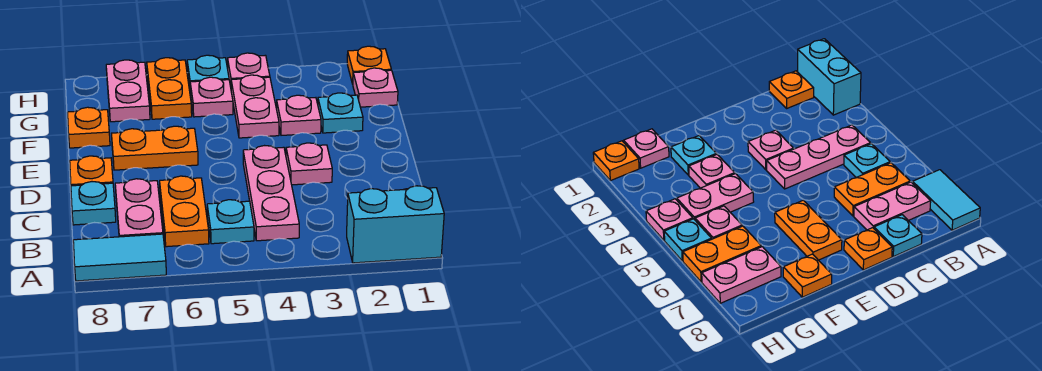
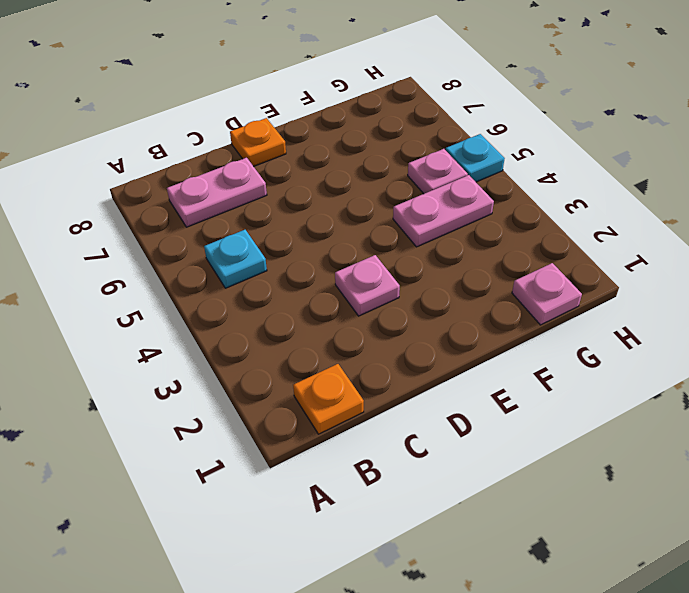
none -> cyan 1x2 brick [347,186,444,263]
none -> cyan 1x2 tile [73,234,166,281]
none -> pink 1x3 plate [243,146,299,241]

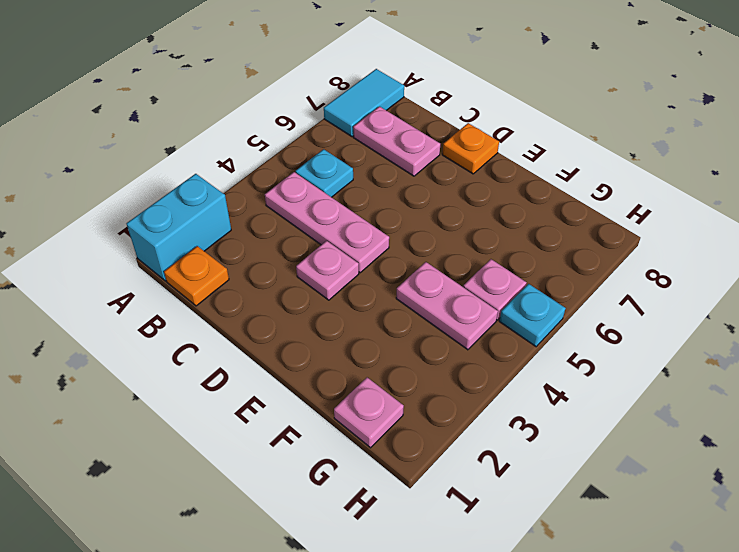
none -> orange 1x2 plate [160,176,209,247]
none -> cyan 1x1 plate [71,182,116,225]
none -> orange 1x2 plate [111,126,198,170]

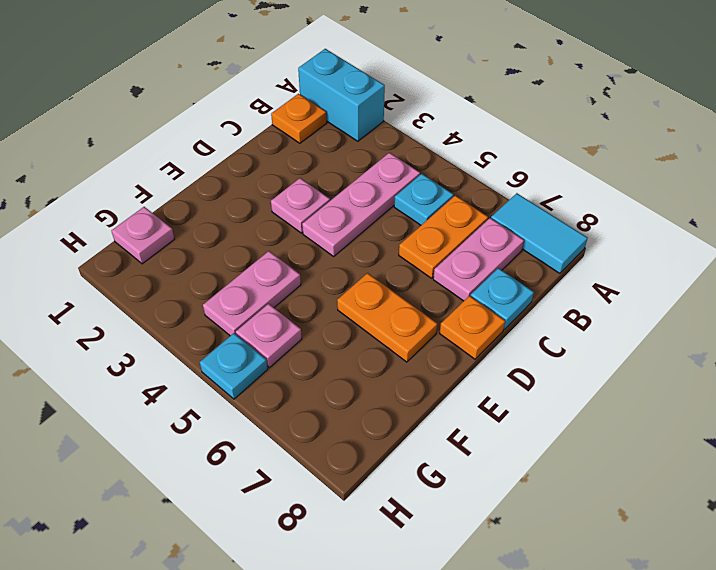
none -> cyan 1x1 plate [318,93,363,133]
none -> pink 1x1 plate [277,95,321,135]
none -> orange 1x1 plate [68,107,110,148]

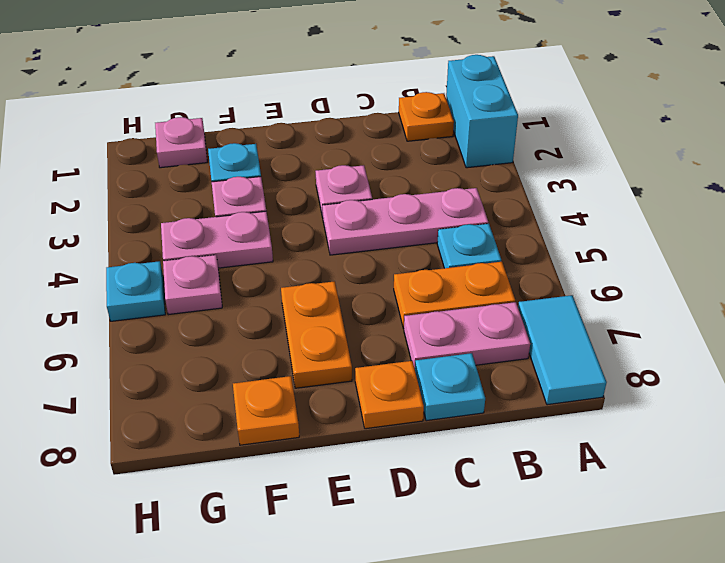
none -> orange 1x2 plate [147,58,192,119]
none -> pink 1x2 plate [106,60,150,122]
none -> orange 1x1 plate [347,46,391,84]

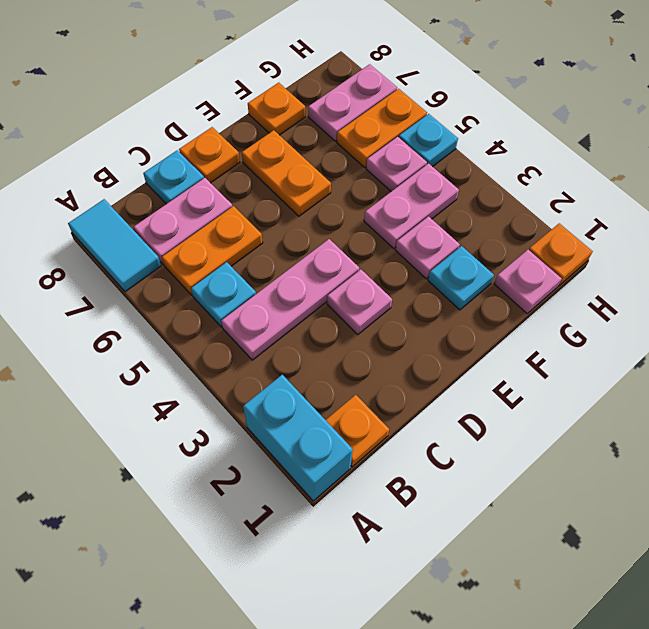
none -> pink 1x1 plate [228,53,270,87]

